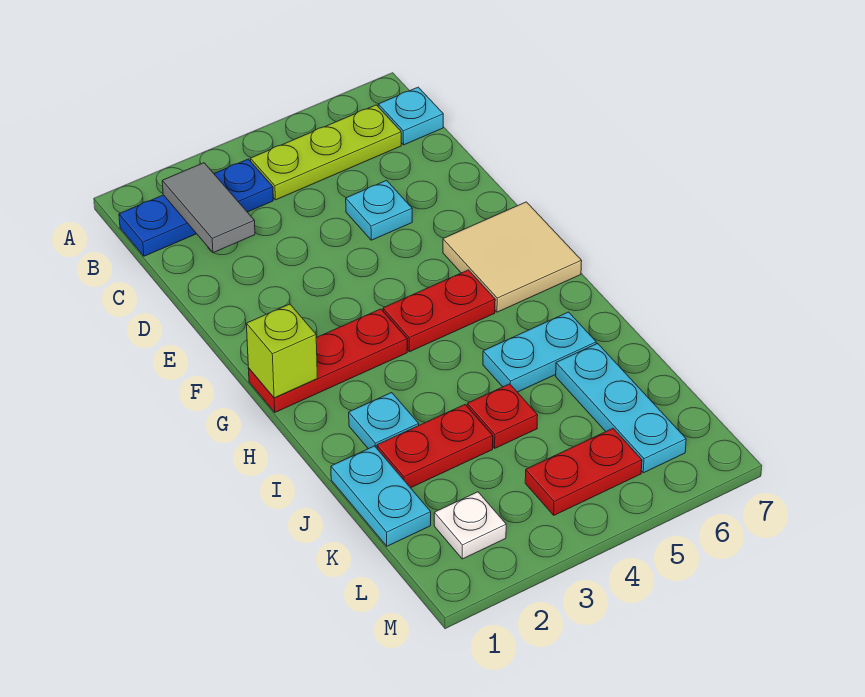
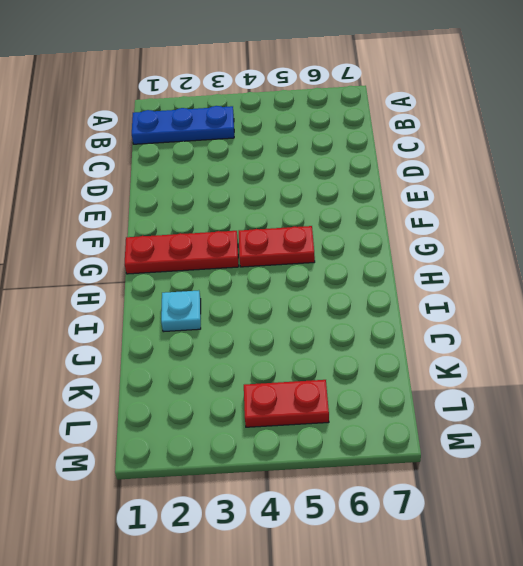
none -> lime 1x3 plate [251,105,401,200]
none -> cyan 1x1 plate [378,87,443,145]
none -> cyan 1x1 plate [346,180,412,240]

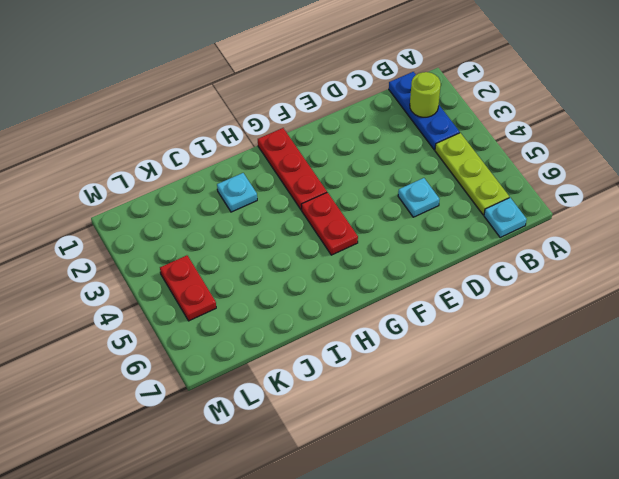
lime 1x1 round brick [410,72,441,117] -> grey 1x2 tile [162,163,255,253]
none -> tan 2x2 tile [443,202,582,312]
none -> cyan 1x2 plate [483,312,596,392]
none -> cyan 1x2 plate [331,446,431,546]

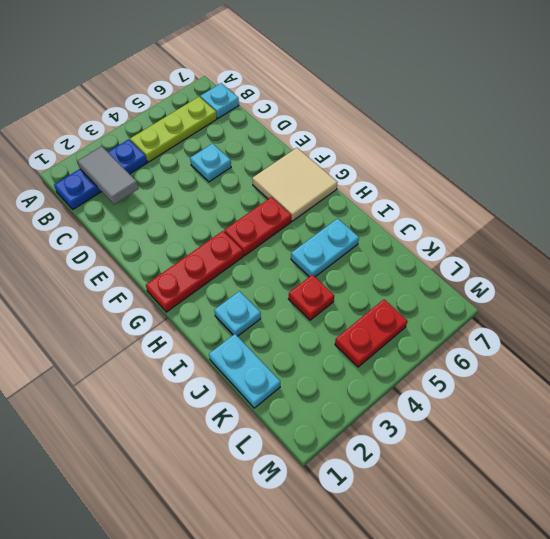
none -> red 1x2 plate [377,405,493,488]
none -> cyan 1x3 plate [556,343,686,473]
none -> white 1x1 plate [434,492,506,559]

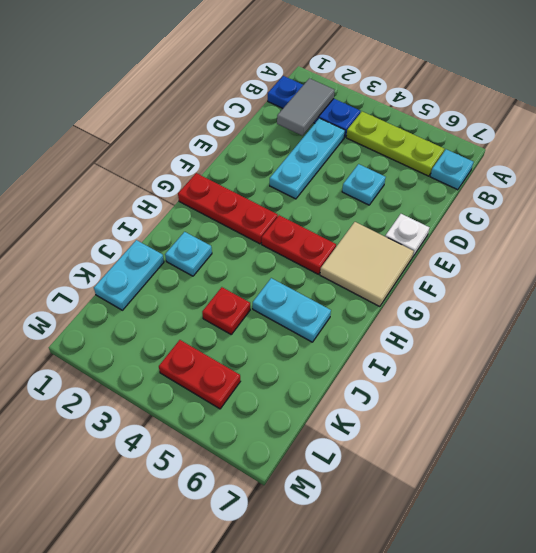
cyan 1x3 plate [270,118,345,199] -> cyan 1x3 plate moved to [556,343,686,473]
white 1x1 plate [385,214,430,256] -> white 1x1 plate moved to [434,492,506,559]
none -> red 1x2 plate [377,405,493,488]
none -> lime 1x1 brick [246,304,317,398]

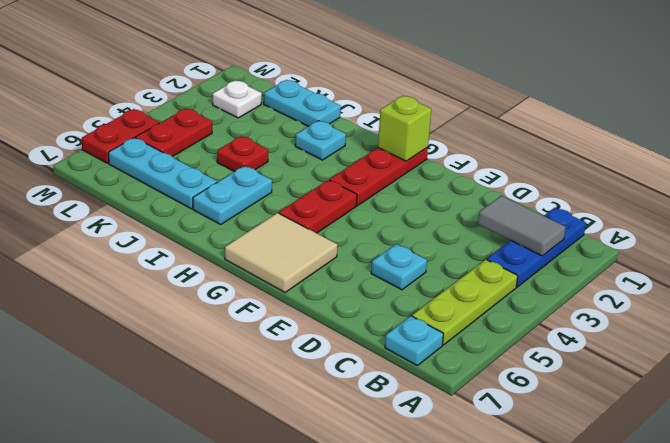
red 1x2 plate [82,109,159,163] -> red 1x2 plate moved to [377,405,493,488]

